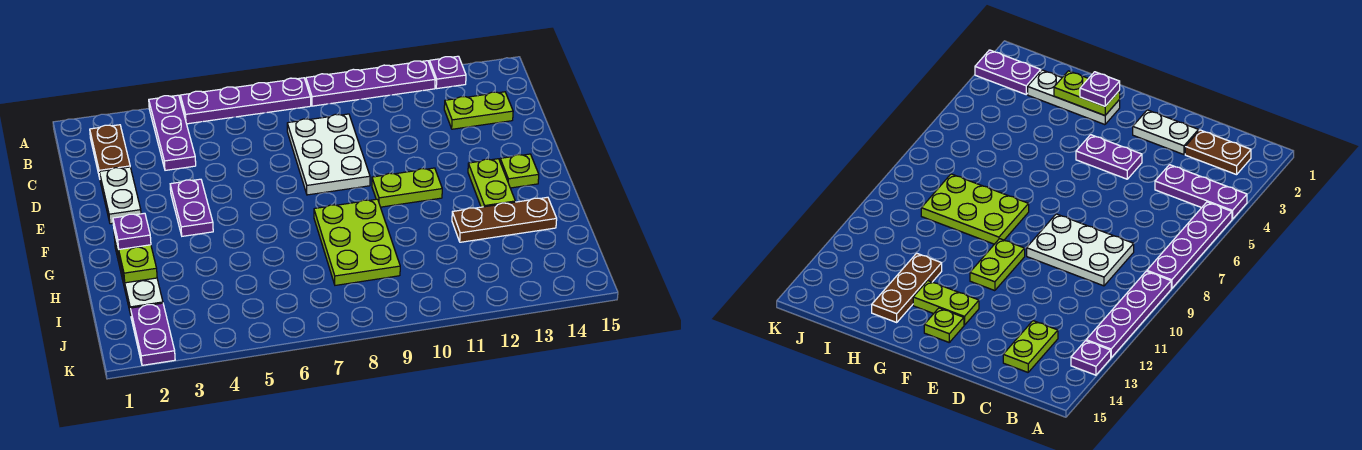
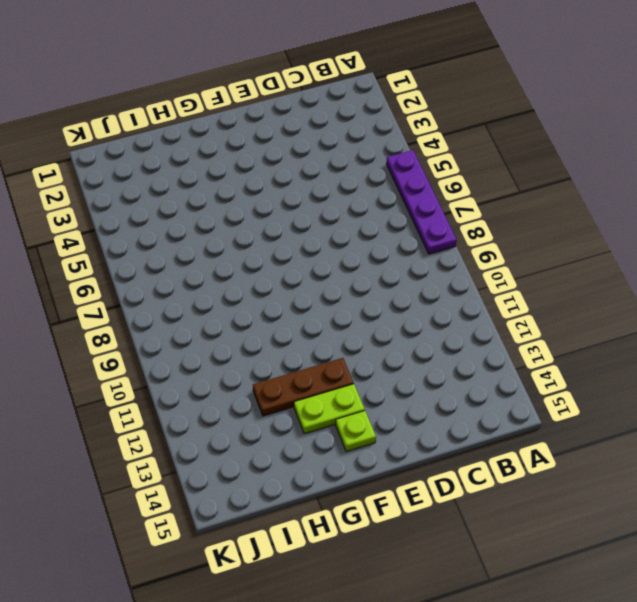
brown 1x3 plate [253,358,354,416] -> brown 1x3 plate turned to [452,197,557,242]
none -> purple 1x3 plate [149,95,196,170]
none -> purple 1x4 plate [306,61,435,106]
none -> purple 1x1 plate [429,56,466,89]

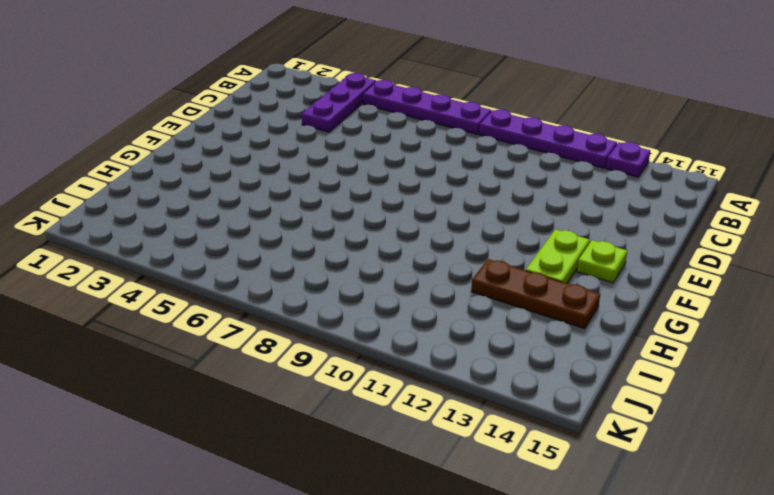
none -> brown 1x2 plate [90,125,130,178]
none -> white 2x3 plate [287,114,370,195]
none -> lime 1x2 plate [444,92,513,129]

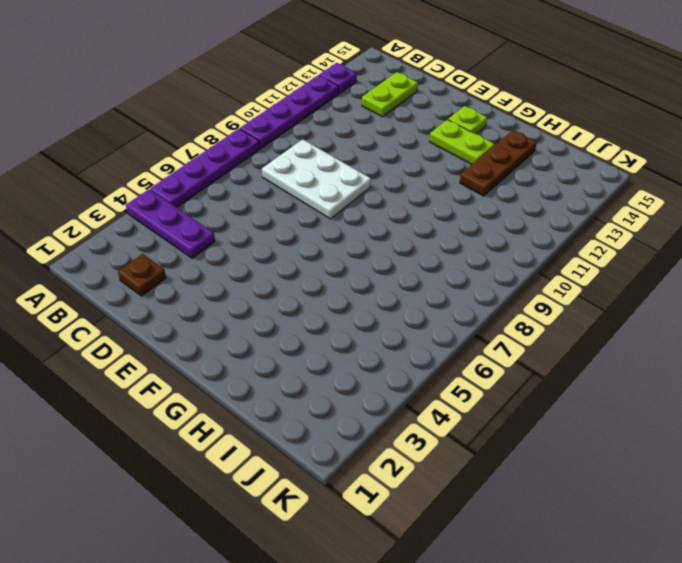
brown 1x1 plate [118,254,166,296] -> brown 1x2 plate [90,125,130,178]
none -> white 1x2 plate [99,167,141,224]
none -> purple 1x2 plate [170,179,213,236]
none -> lime 1x2 plate [372,168,442,207]

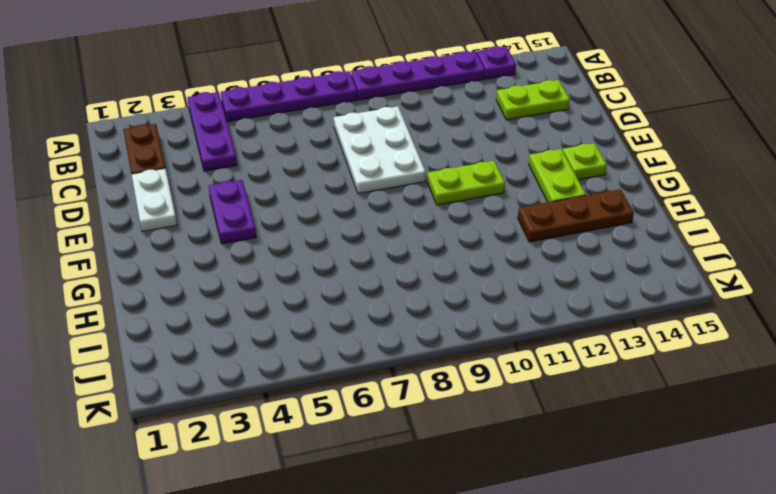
none -> white 1x3 plate [115,243,163,315]
none -> lime 2x3 plate [314,199,400,285]
none -> purple 1x2 plate [130,303,175,365]

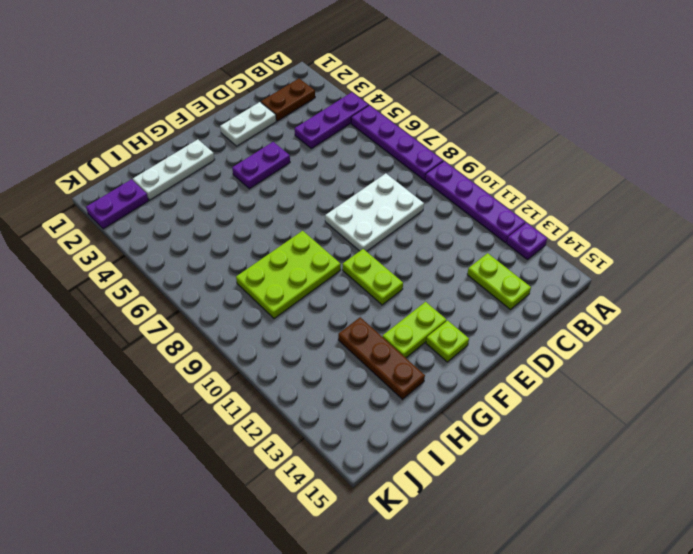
none -> lime 1x2 plate [114,232,157,283]
none -> purple 1x1 plate [113,213,151,249]

